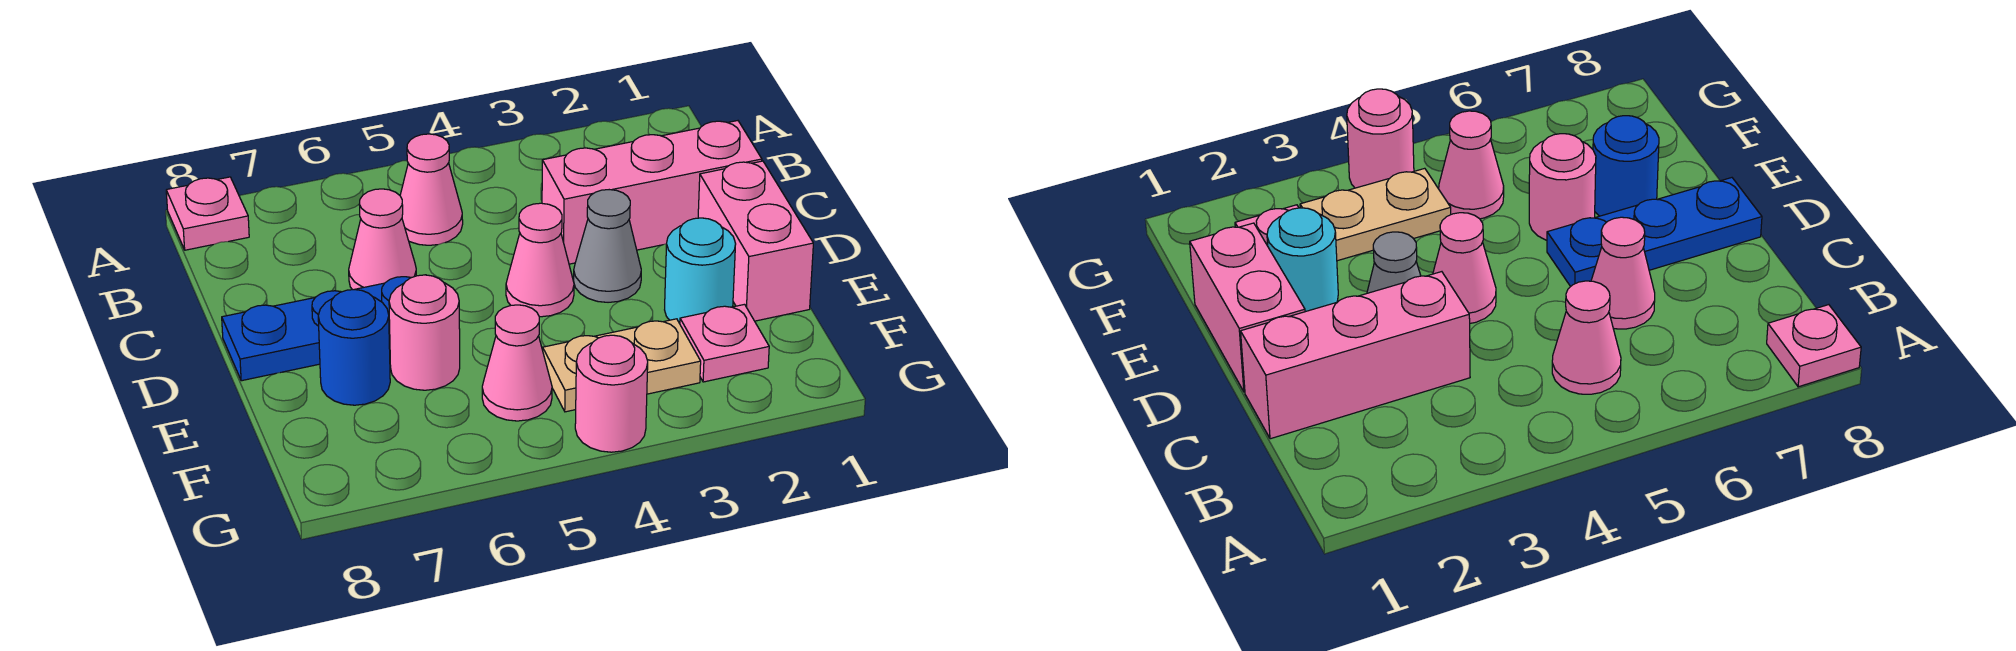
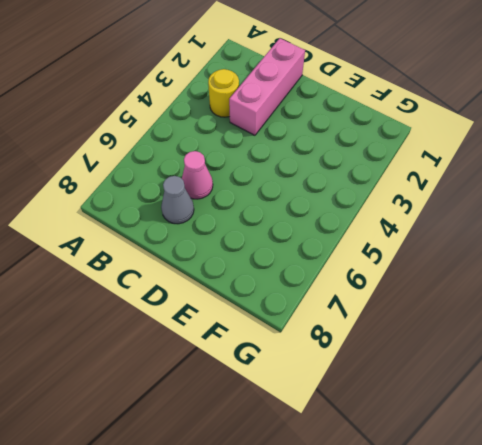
yellow 1x1 round brick [208,69,239,117] -> none
grey 1x1 cone [161,176,194,224] -> grey 1x1 cone moved to [574,190,641,302]
none -> pink 1x1 plate [166,177,249,250]
none -> pink 1x1 cone [400,134,463,245]
none -> pink 1x2 brick [698,161,813,321]

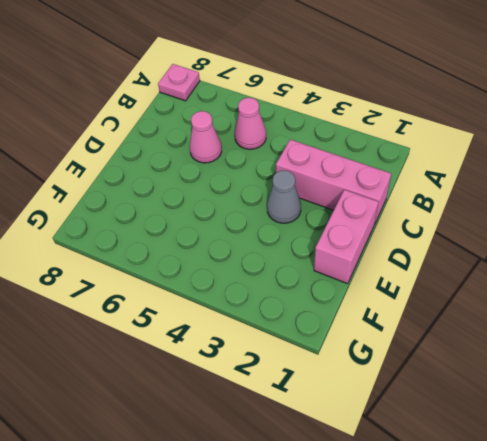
none -> pink 1x1 cone [506,203,574,317]
none -> blue 1x3 plate [222,277,411,381]
none -> cyan 1x1 round brick [665,218,736,324]

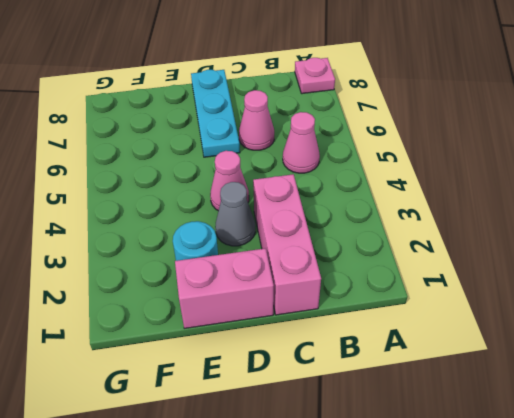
cyan 1x3 plate [191,70,240,157] -> blue 1x3 plate [222,277,411,381]
none -> pink 1x1 round brick [389,275,460,390]
none -> blue 1x1 round brick [318,290,390,405]
none -> pink 1x1 plate [680,304,769,382]

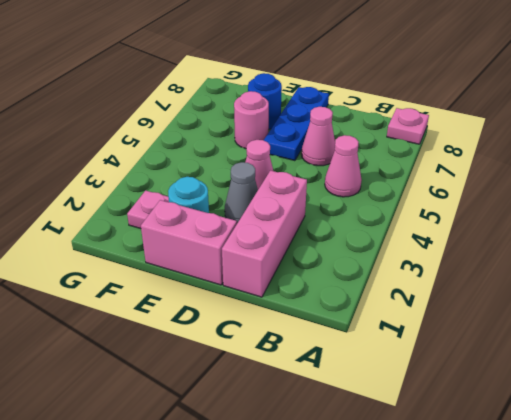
none -> tan 1x2 plate [543,319,701,412]
none -> pink 1x1 cone [482,305,552,421]
none -> pink 1x1 round brick [575,335,648,452]

